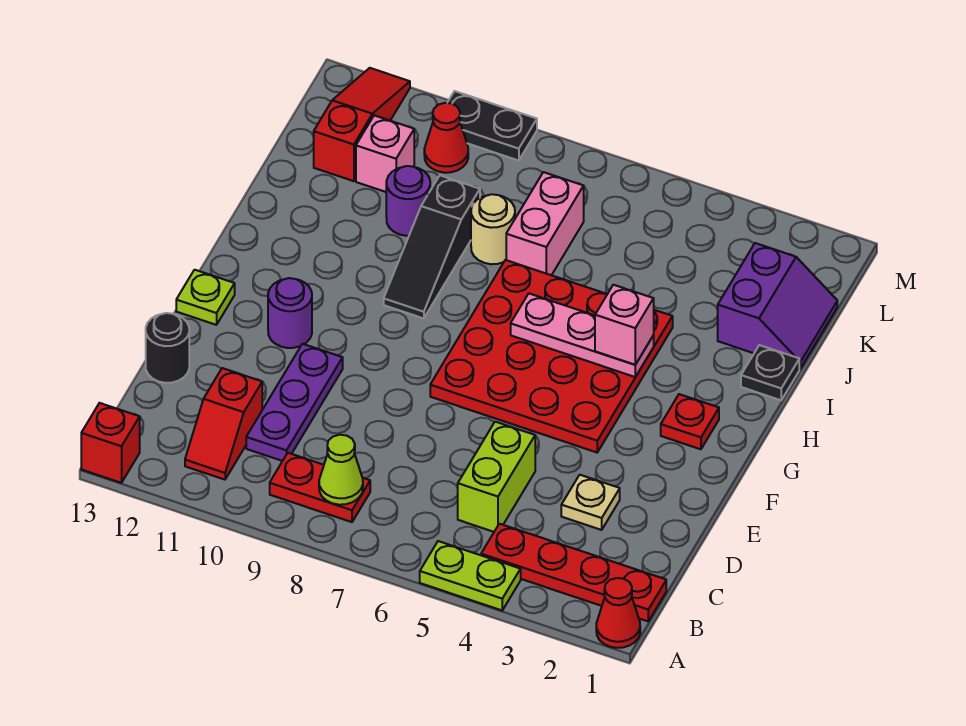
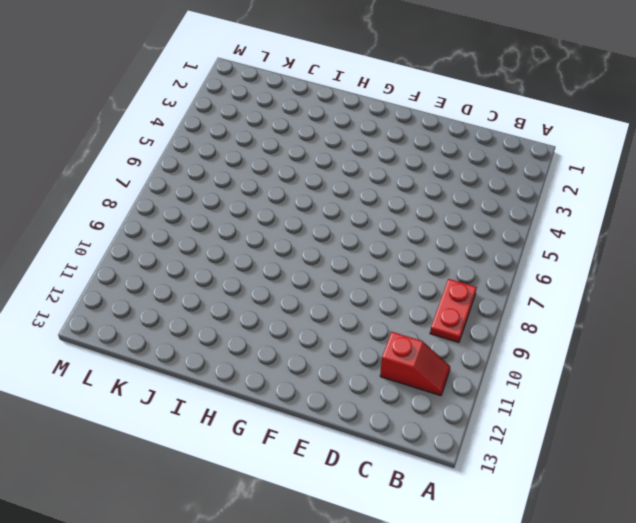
none -> red 1x1 cone [596,578,640,648]
none -> lime 1x2 plate [420,541,521,610]
none -> red 1x1 brick [81,403,140,483]

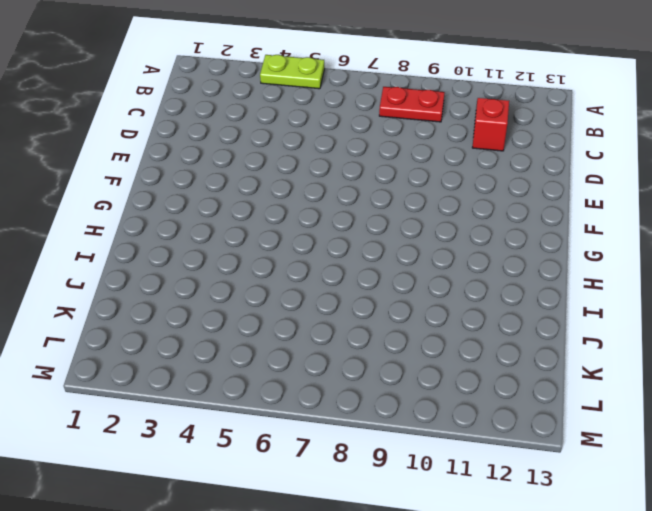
none -> red 1x1 cone [596,578,640,648]
none -> red 1x1 brick [81,403,140,483]
none -> red 1x4 plate [481,524,666,621]

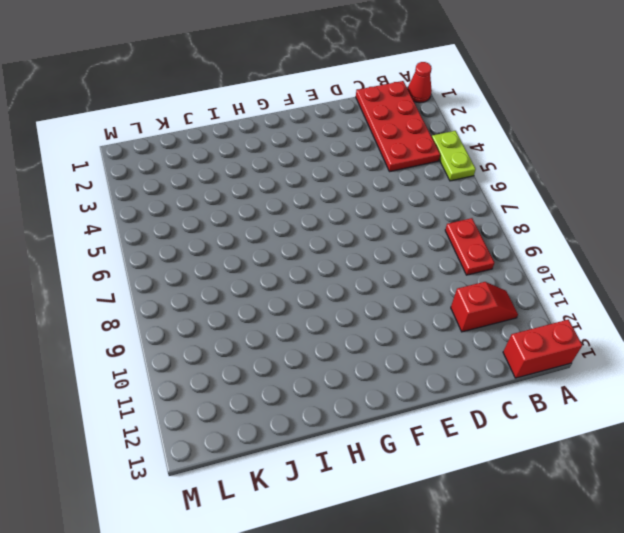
red 1x2 brick [503,320,582,378] -> red 1x1 brick [81,403,140,483]
red 2x4 plate [356,81,440,172] -> red 1x4 plate [481,524,666,621]
none -> lime 1x2 brick [458,422,535,532]
none -> purple 1x3 plate [246,344,343,461]
none -> tan 1x1 plate [561,475,620,530]

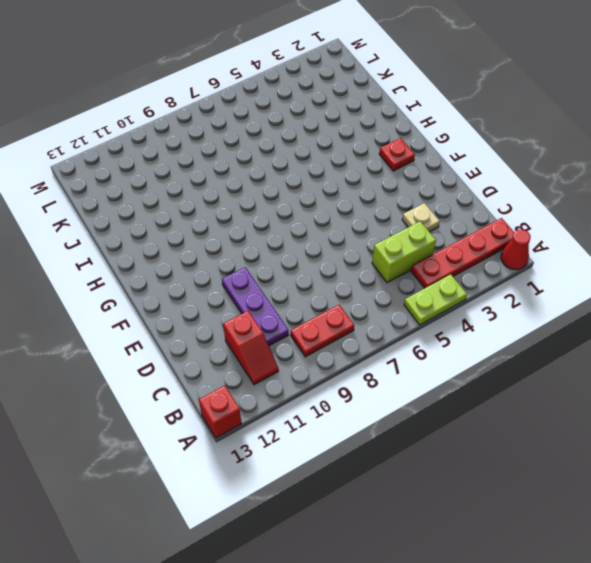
lime 1x2 brick [372,221,436,283] -> lime 1x2 brick turned to [458,422,535,532]
none -> black 1x1 round brick [146,313,189,383]
none -> red 4x4 plate [430,260,673,452]
none -> purple 1x1 round brick [268,278,312,348]

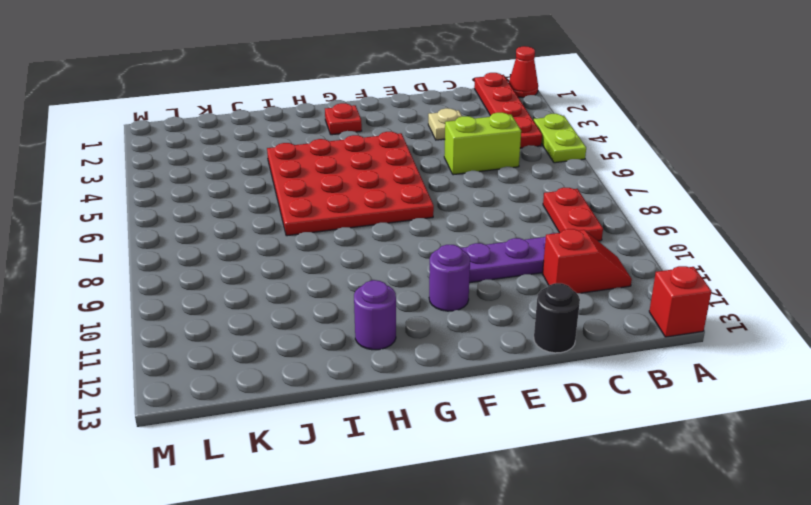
purple 1x1 round brick [354,280,396,350] -> purple 1x1 round brick moved to [386,166,430,236]
none -> lime 1x1 plate [176,270,235,325]
none -> black 1x3 slope [384,175,480,319]
none -> black 1x1 plate [741,345,799,400]

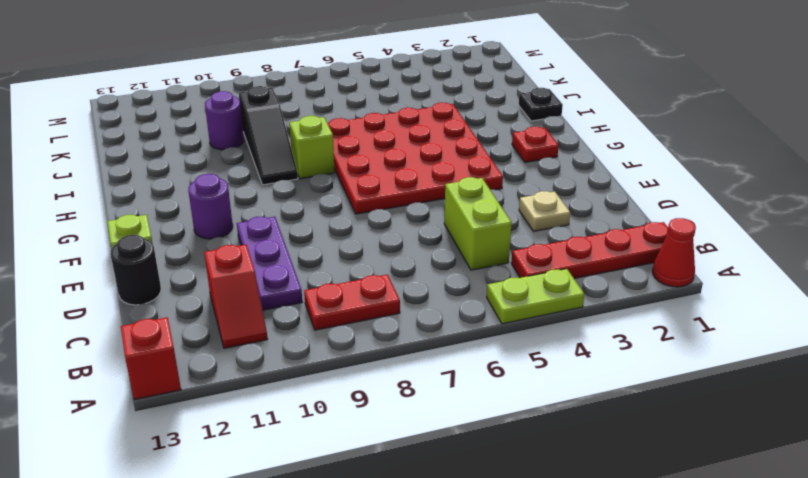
lime 1x1 brick [289,116,335,179] -> none
none -> purple 2x2 slope [718,243,837,369]
none -> pink 1x2 brick [506,172,584,275]
none -> tan 1x1 round brick [471,194,515,264]

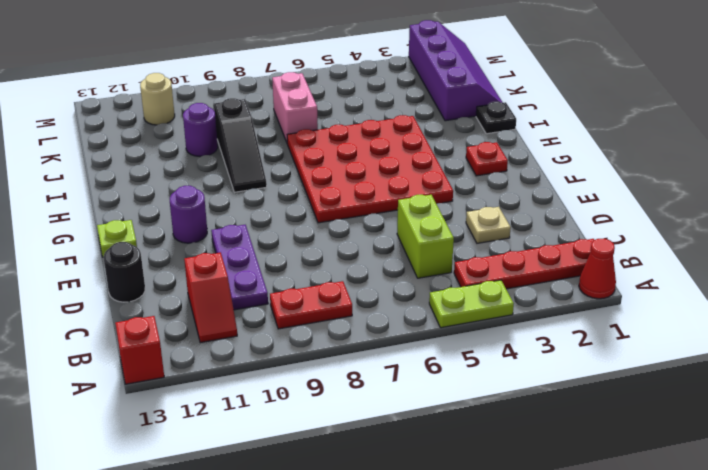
purple 2x4 slope [409,20,503,121] -> purple 2x2 slope [718,243,837,369]
tan 1x1 round brick [140,73,175,125] -> tan 1x1 round brick moved to [471,194,515,264]
none -> pink 1x1 brick [356,115,414,192]
none -> red 1x3 slope [314,68,410,181]
none -> red 1x1 cone [424,103,468,173]

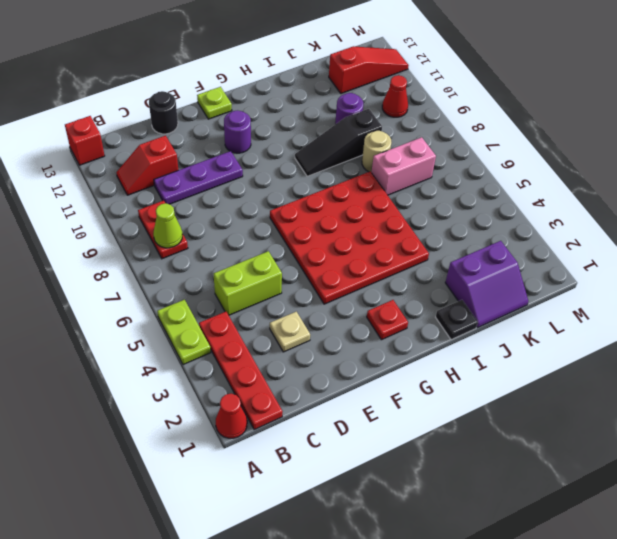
none -> pink 1x1 brick [356,115,414,192]
none -> black 1x2 plate [447,91,537,161]
none -> pink 1x3 plate [511,294,654,377]

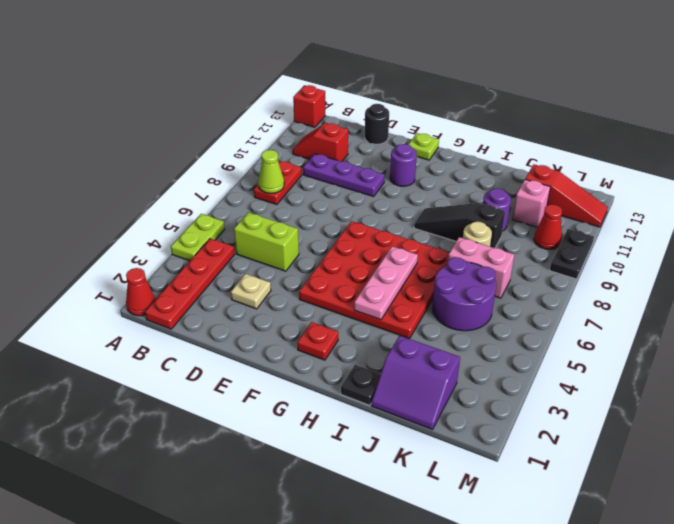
purple 2x2 round brick [432,257,496,331] -> none
none -> pink 1x1 brick [595,285,654,365]

